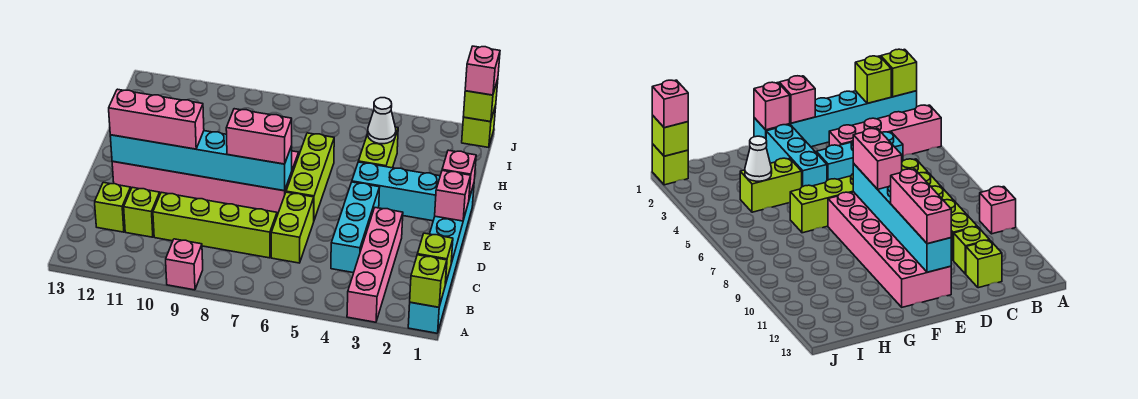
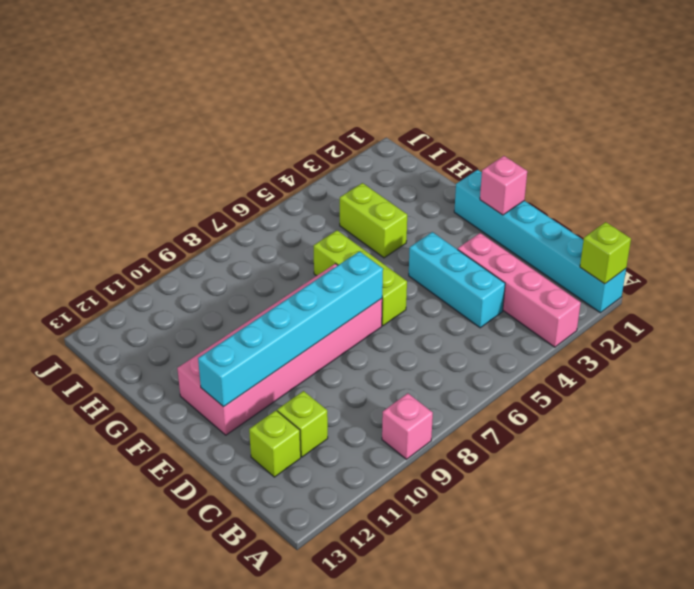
none -> lime 1x2 brick [271,192,314,263]
none -> lime 1x4 brick [153,192,277,258]
none -> cyan 1x3 brick [352,162,440,221]

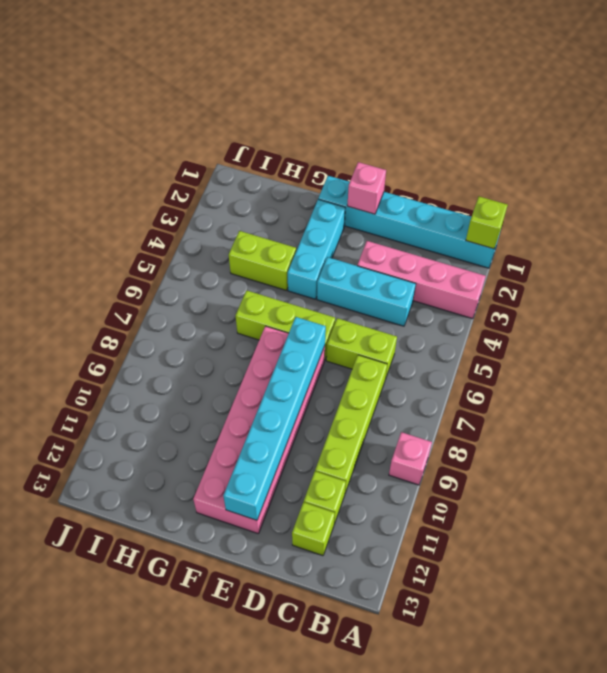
none -> lime 1x1 brick [462,106,496,148]
none -> lime 1x1 brick [417,233,453,284]
none -> pink 1x1 brick [442,150,476,199]

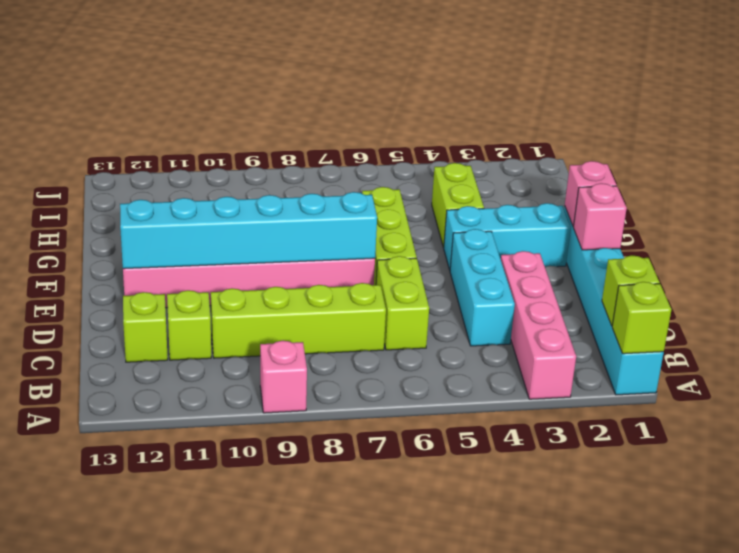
none -> lime 1x1 brick [462,106,496,148]
none -> white 1x1 cone [368,98,396,144]
none -> lime 1x1 brick [463,79,498,122]

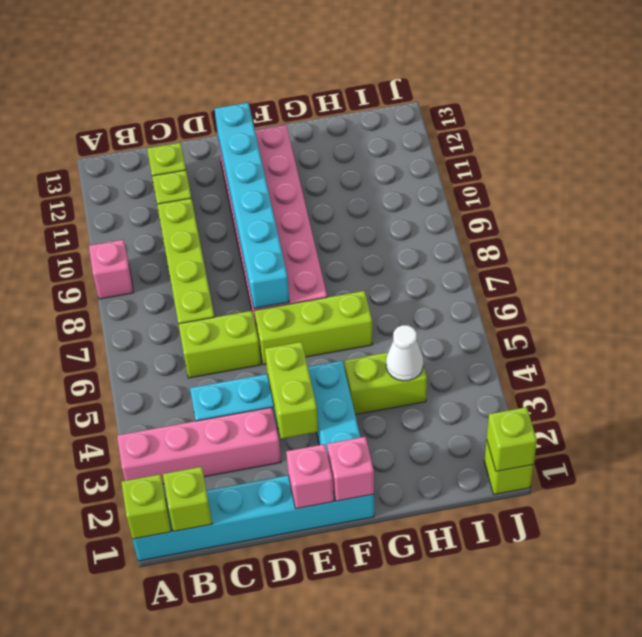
lime 1x2 brick [265,342,318,439] -> none
none -> pink 1x2 brick [226,109,292,164]
none -> pink 1x3 brick [109,89,204,149]
none -> pink 1x1 brick [465,46,500,95]

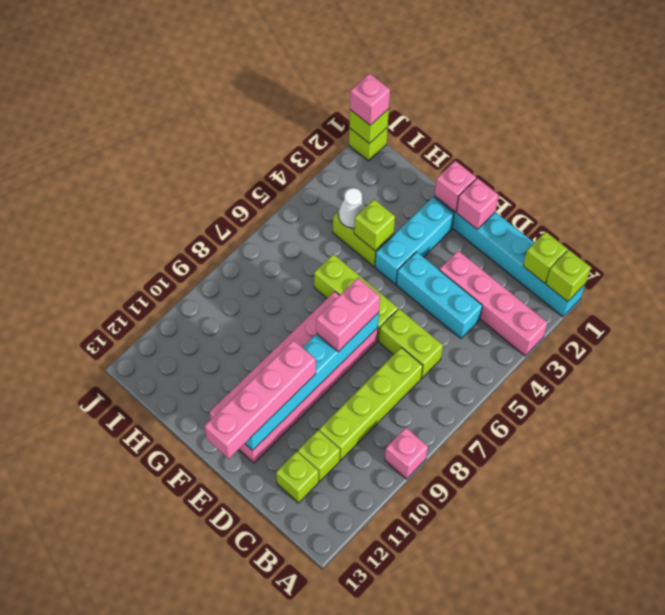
pink 1x4 brick [205,340,316,459] -> pink 1x3 brick [109,89,204,149]
lime 1x1 brick [354,199,395,251] -> none

